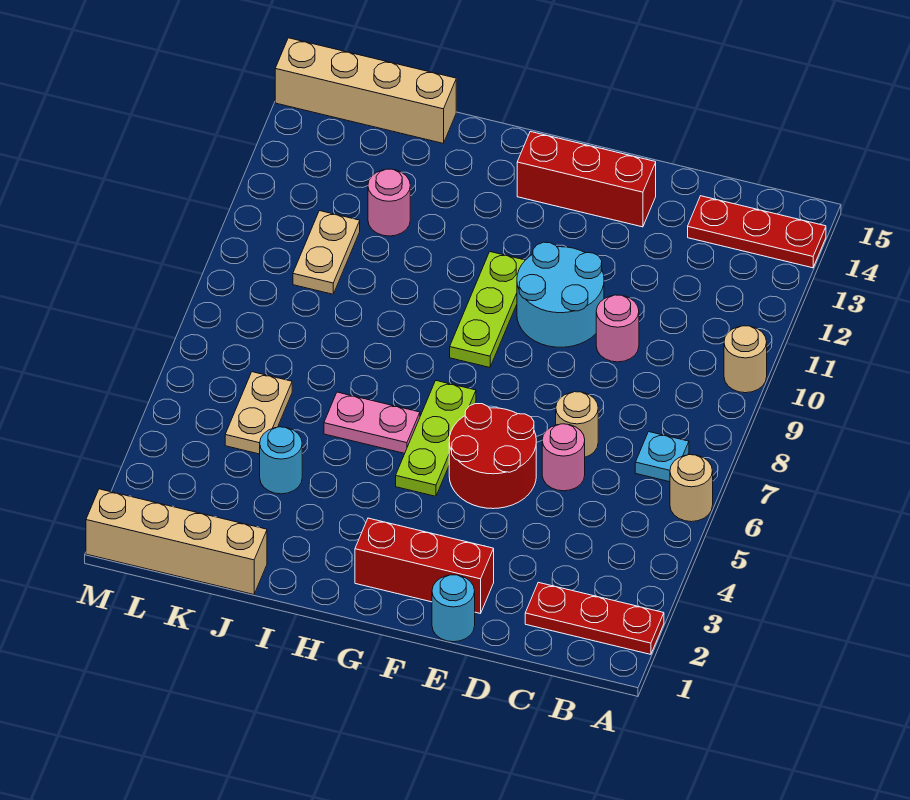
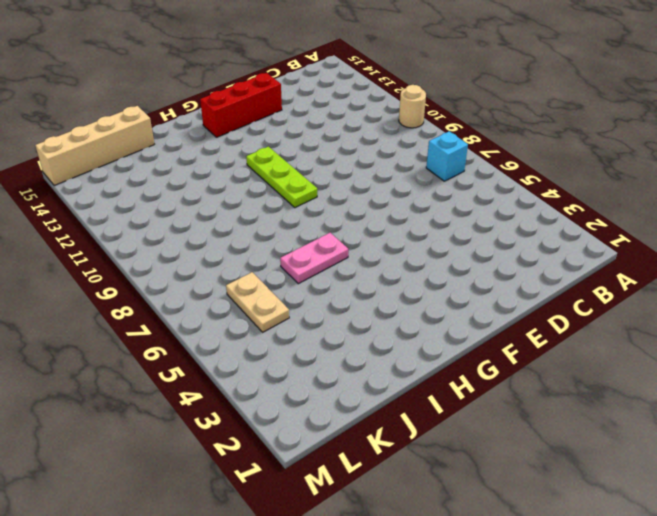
cyan 1x1 brick [426,131,468,181] -> cyan 1x1 plate [635,432,689,482]
none -> red 1x3 plate [525,582,664,654]
none -> tan 1x1 round brick [670,455,713,522]
none -> red 1x3 plate [688,196,826,268]

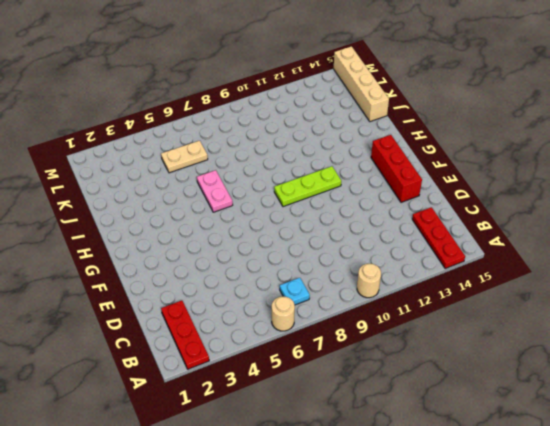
none -> pink 1x1 round brick [542,424,585,491]
none -> tan 1x1 round brick [556,392,598,457]
none -> pink 1x1 round brick [596,295,639,362]

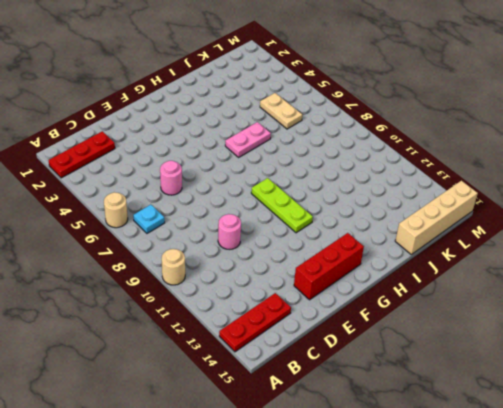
none -> tan 1x1 round brick [556,392,598,457]
none -> cyan 1x1 round brick [432,575,475,642]
none -> red 1x3 brick [355,518,494,614]

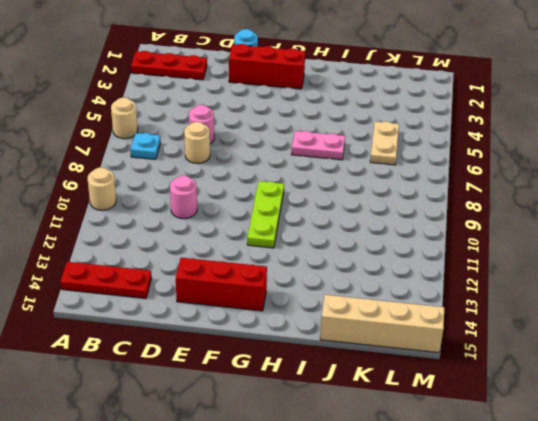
none -> red 2x2 round brick [449,404,536,509]
none -> cyan 2x2 round brick [517,242,604,347]
none -> lime 1x3 plate [396,381,476,496]

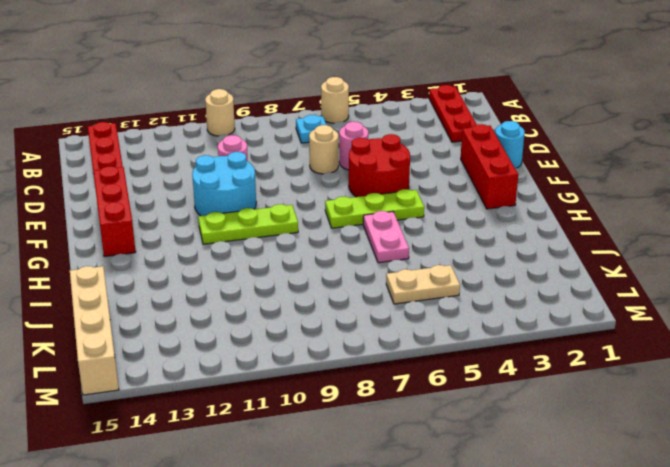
none -> tan 1x4 brick [86,489,267,595]
none -> cyan 1x1 round brick [260,427,302,494]
none -> pink 1x1 round brick [368,169,410,236]

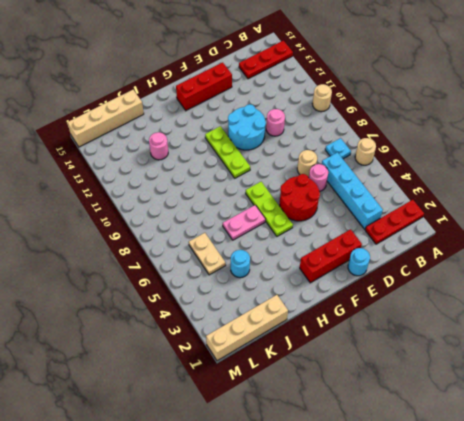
cyan 1x4 brick [322,152,383,229] -> none
none -> tan 1x2 plate [293,211,360,294]

